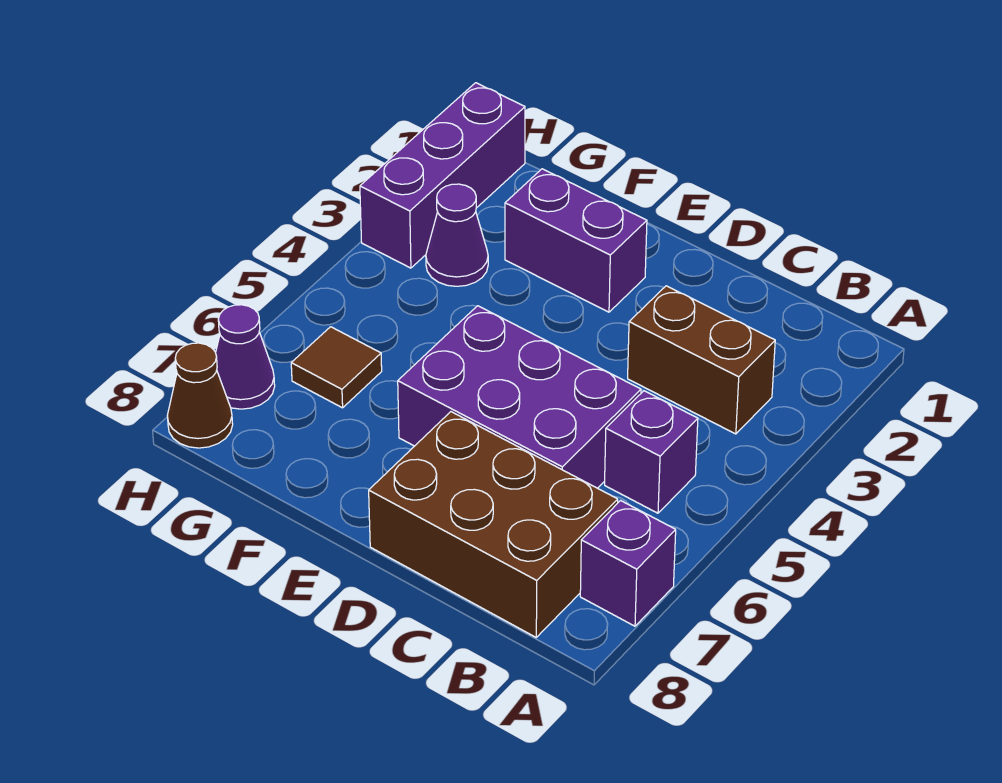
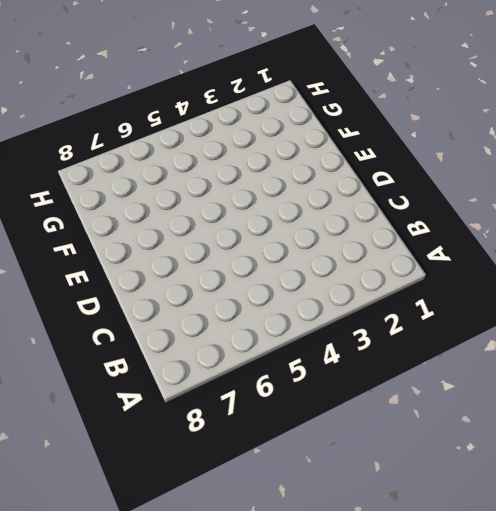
none -> purple 1x1 brick [580,501,676,626]
none -> brown 1x2 brick [628,286,775,434]

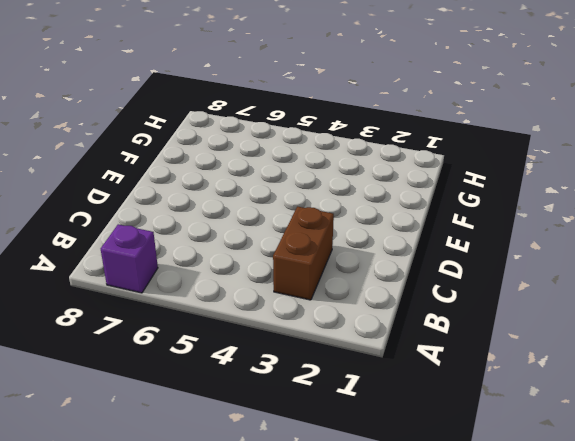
none -> purple 1x1 brick [605,391,698,513]
none -> brown 2x3 brick [369,412,618,637]

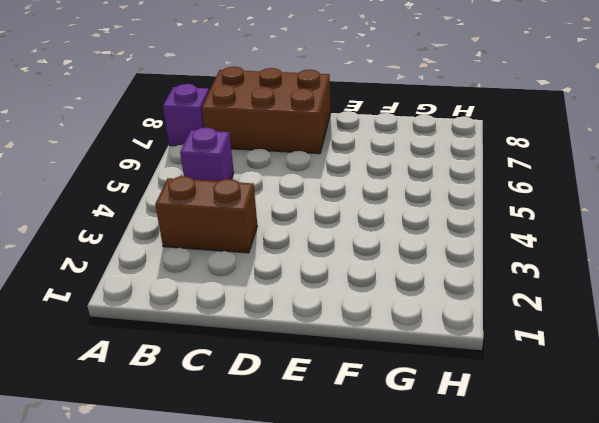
none -> purple 2x3 brick [398,306,641,488]
none -> purple 1x2 brick [505,169,647,312]

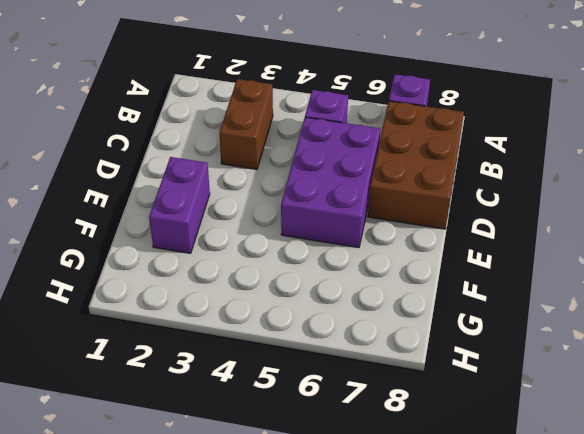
none -> purple 1x1 cone [426,184,488,286]
none -> brown 1x1 tile [291,327,382,408]

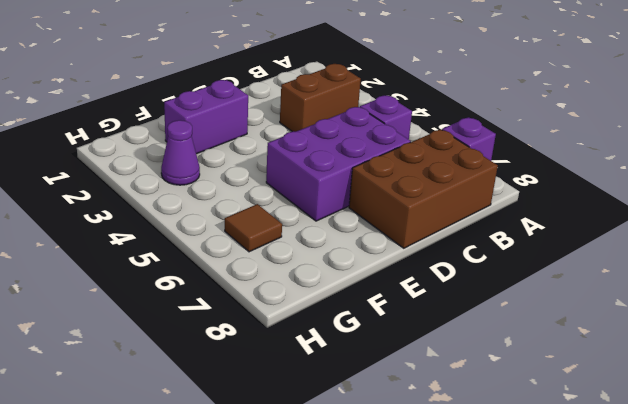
none -> purple 1x3 brick [360,83,525,268]
none -> purple 1x1 cone [216,305,275,409]

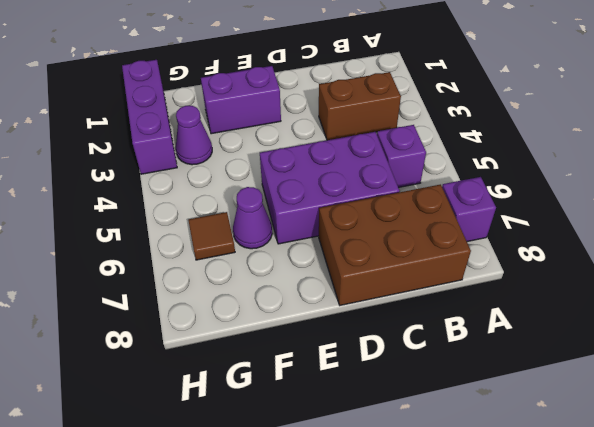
purple 1x1 cone [233,187,272,249] -> purple 1x1 cone moved to [216,305,275,409]
none -> brown 1x1 cone [167,343,233,448]

